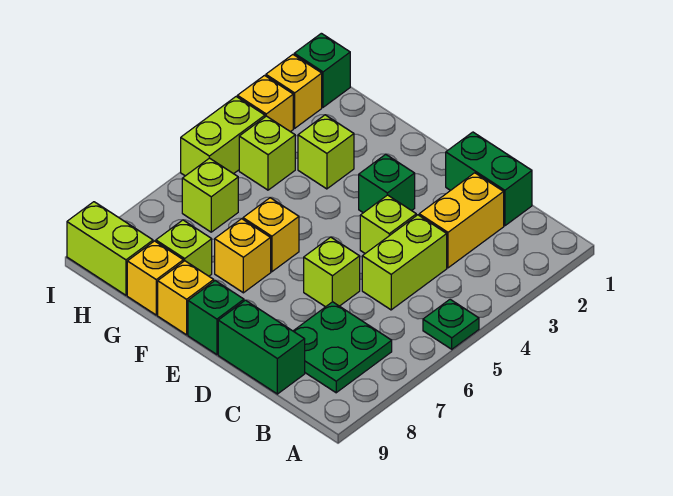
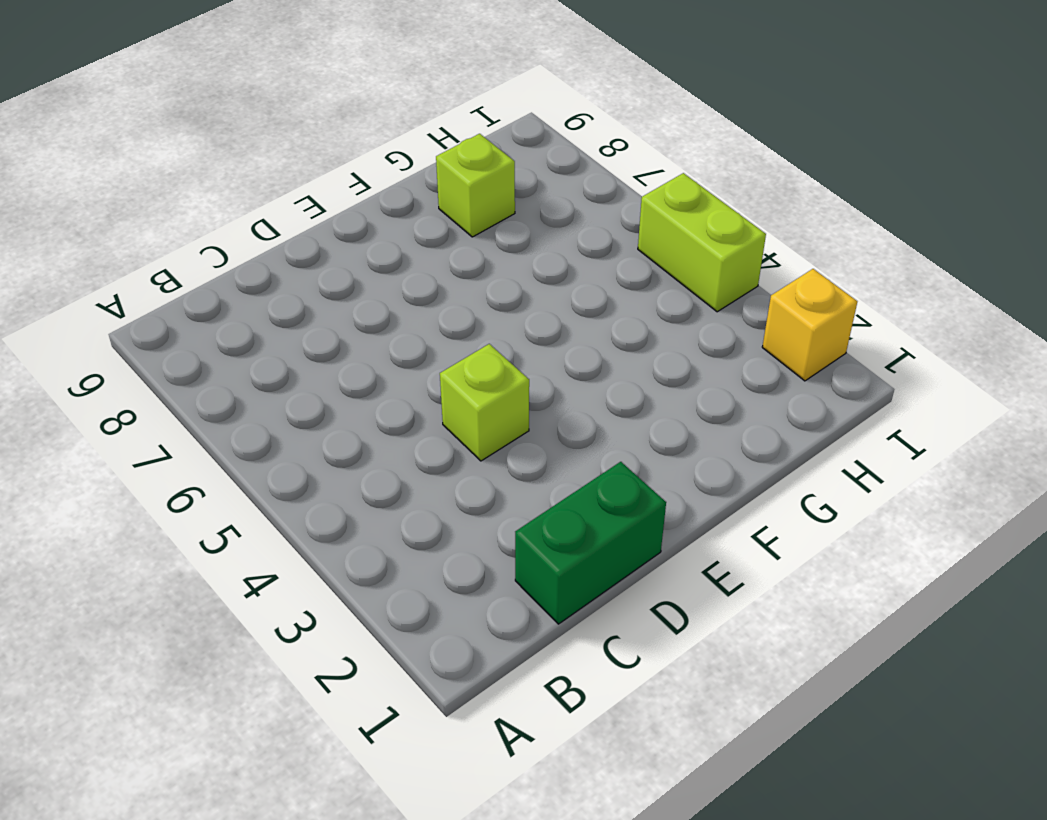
none -> green 1x1 plate [423,299,479,349]
none -> green 2x2 plate [294,302,392,393]
none -> yellow 1x2 brick [419,173,504,268]

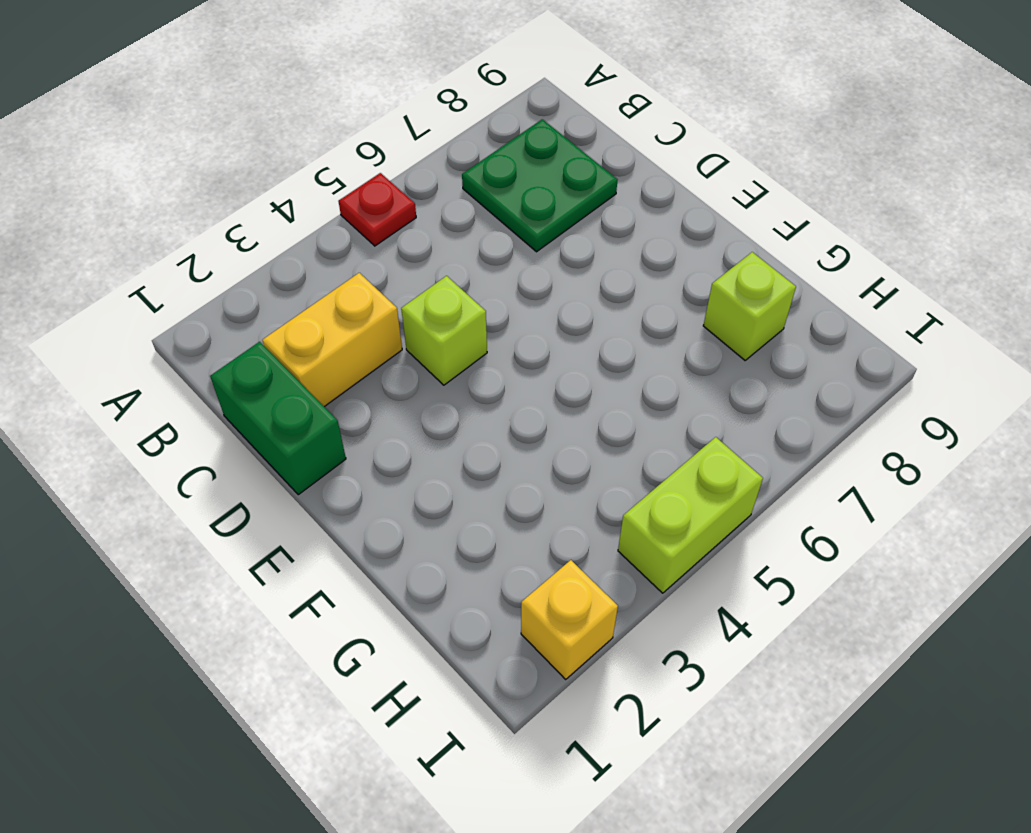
red 1x1 plate [338,173,416,246] -> green 1x1 plate [423,299,479,349]
none -> lime 1x2 brick [362,215,447,310]
none -> green 1x2 brick [218,300,305,394]
none -> lime 1x1 brick [304,237,360,307]

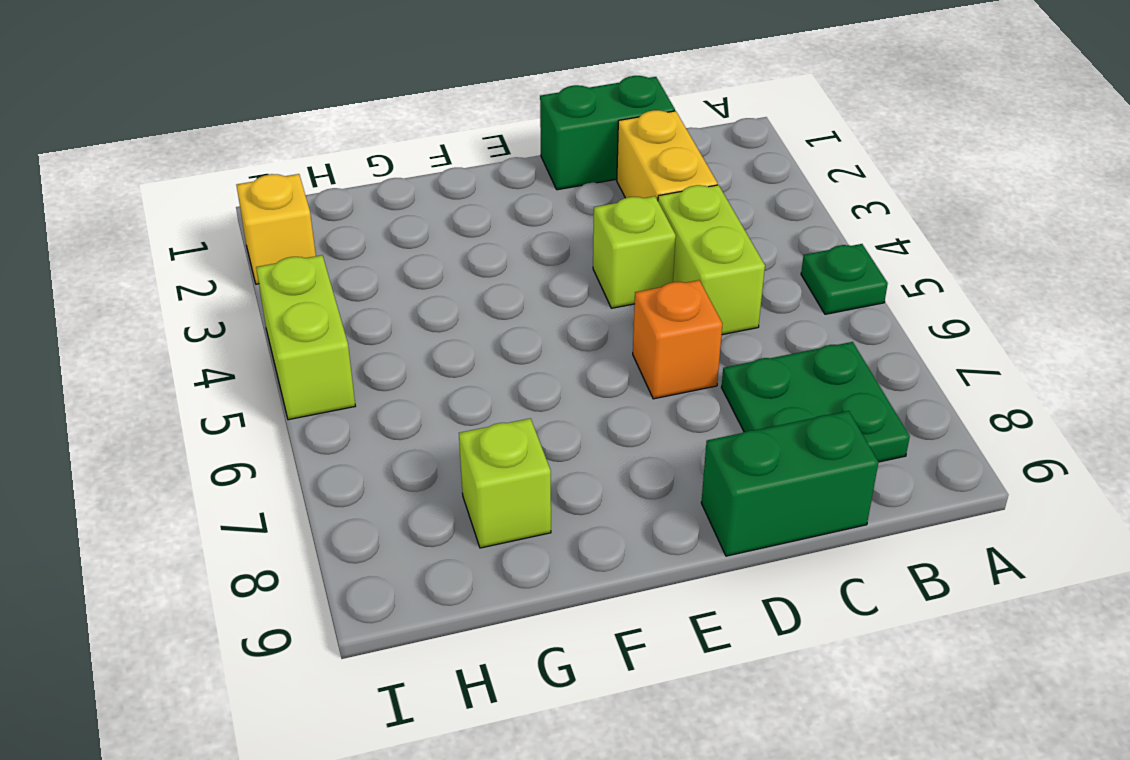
orange 1x1 brick [633,280,722,399] -> lime 1x1 brick [304,237,360,307]
none -> green 1x1 brick [359,154,415,213]
none -> green 1x1 brick [188,281,244,355]
none -> yellow 1x1 brick [243,198,299,272]

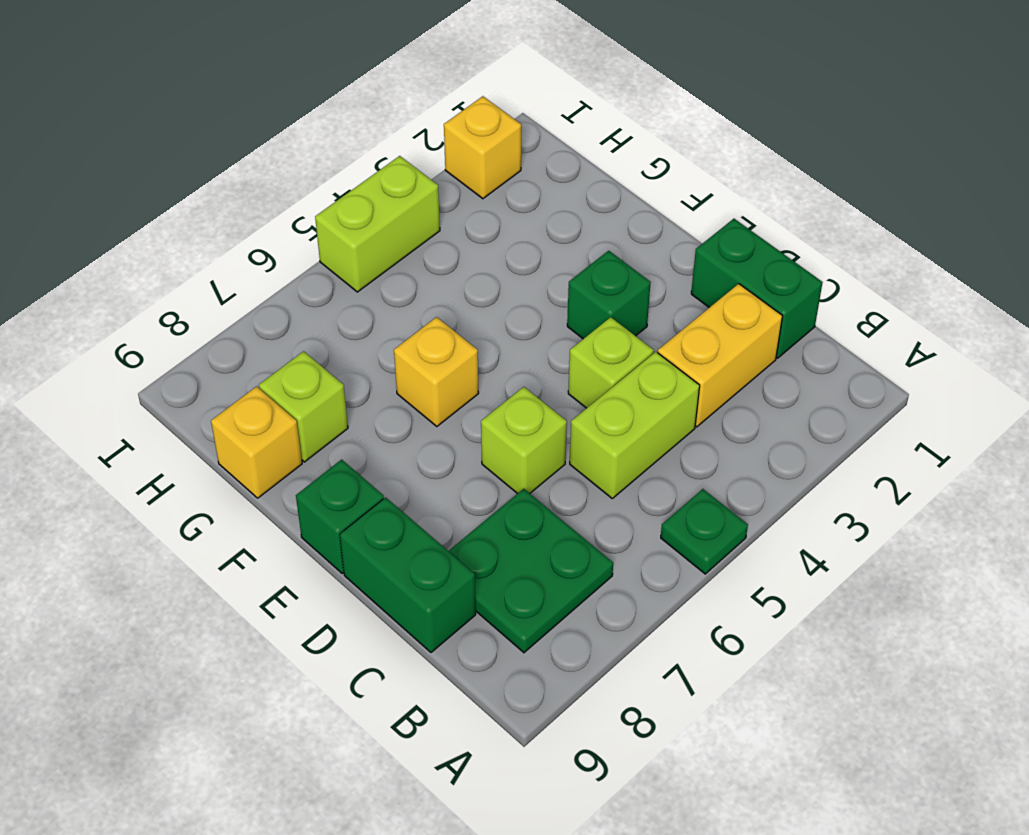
none -> yellow 1x1 brick [215,219,271,293]
none -> yellow 1x1 brick [158,261,214,335]
none -> lime 1x1 brick [298,115,354,189]

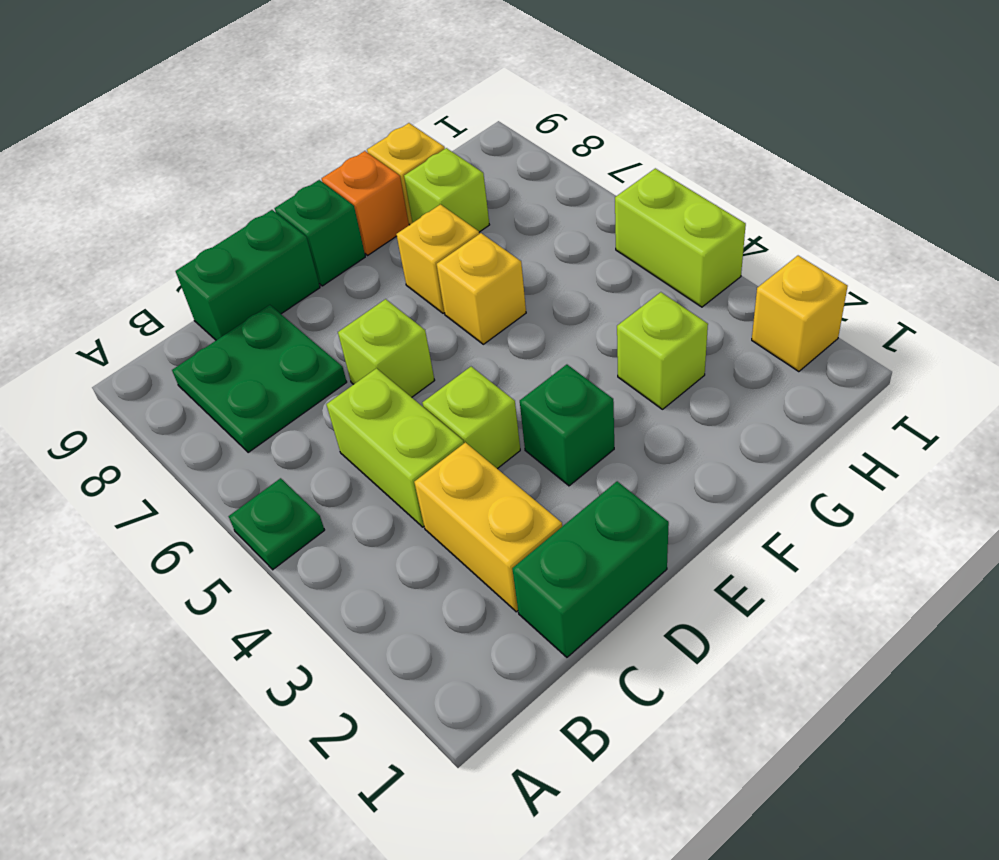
orange 1x1 brick [322,151,409,255] -> yellow 1x1 brick [158,261,214,335]
none -> lime 1x1 brick [239,116,295,190]
none -> lime 1x1 brick [182,158,238,232]
none -> lime 1x2 brick [67,202,153,295]

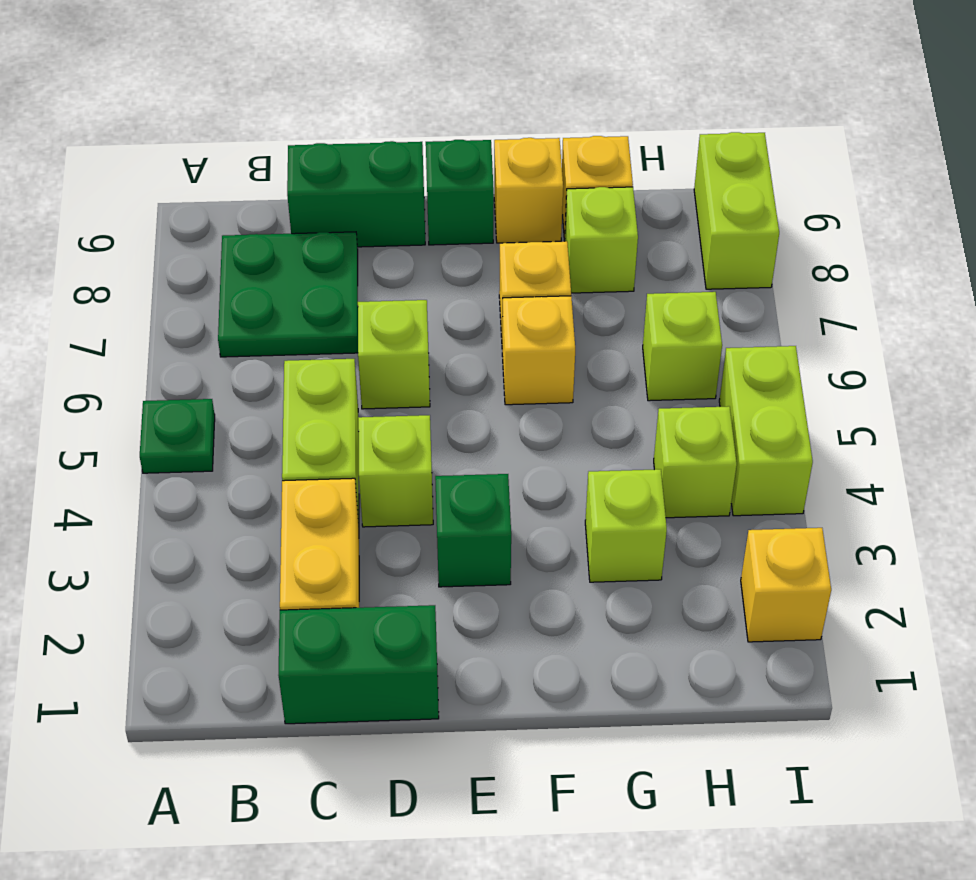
lime 1x2 brick [694,132,779,289] -> lime 1x2 brick turned to [67,202,153,295]
none -> green 1x1 brick [294,33,350,107]
none -> yellow 1x1 brick [237,76,293,132]

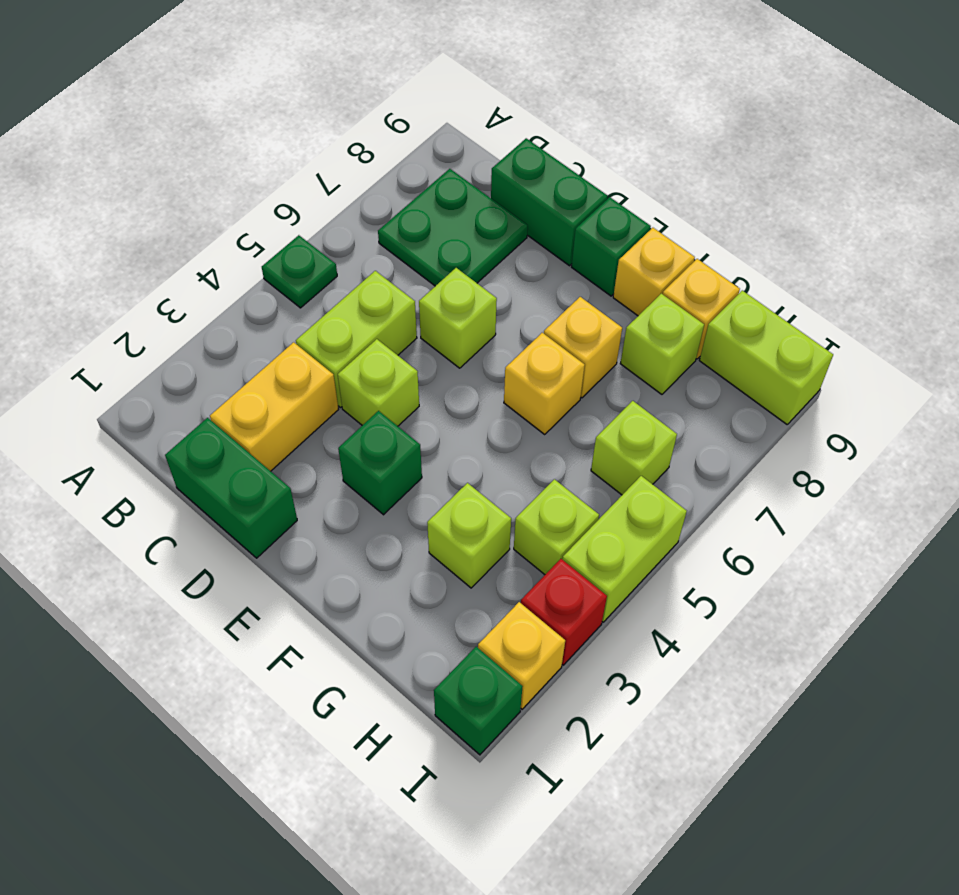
red 1x1 brick [521,559,607,665] -> yellow 1x1 brick [237,76,293,132]

